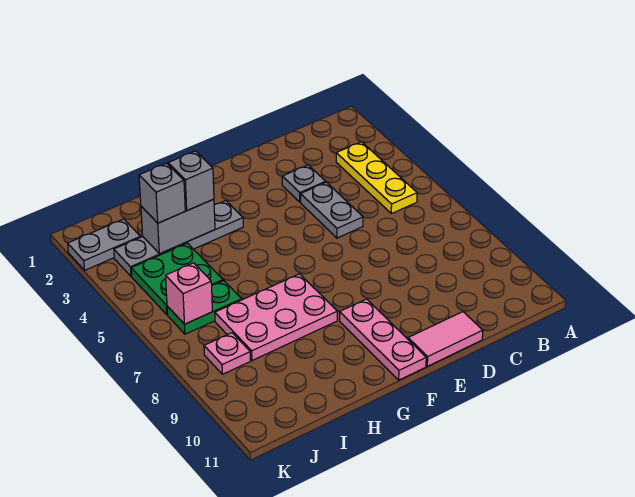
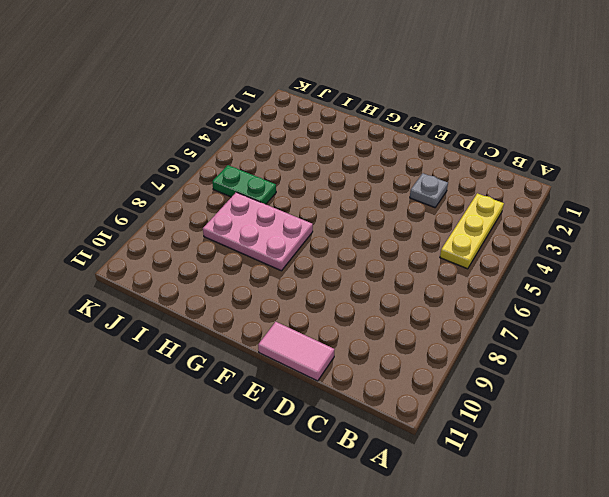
none -> grey 1x2 plate [301,182,363,238]
none -> pink 1x3 plate [340,299,426,380]
none -> grey 1x4 plate [114,201,243,276]

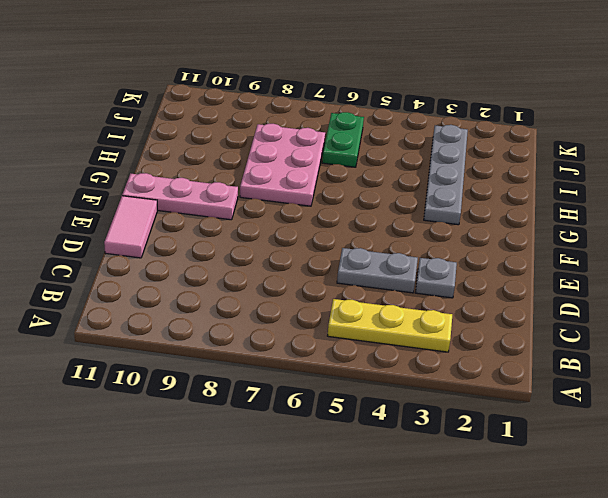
none -> green 2x2 plate [131,243,223,314]
none -> grey 1x2 plate [68,219,140,270]
none -> pink 1x1 plate [204,333,251,374]

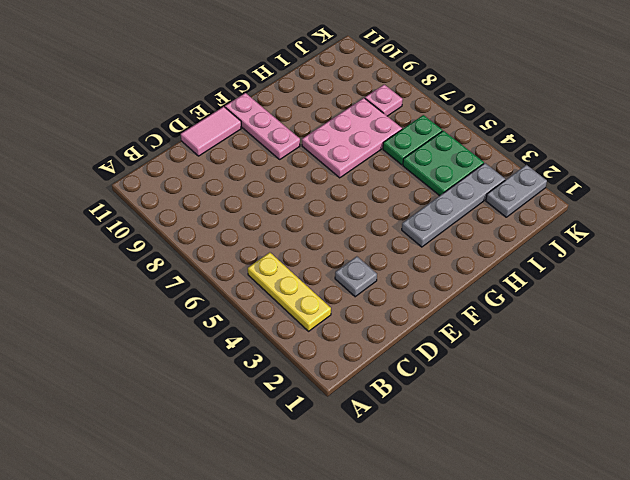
none -> grey 1x2 plate [301,182,363,238]
none -> grey 1x2 brick [141,199,215,254]
none -> pink 1x1 brick [166,263,212,324]

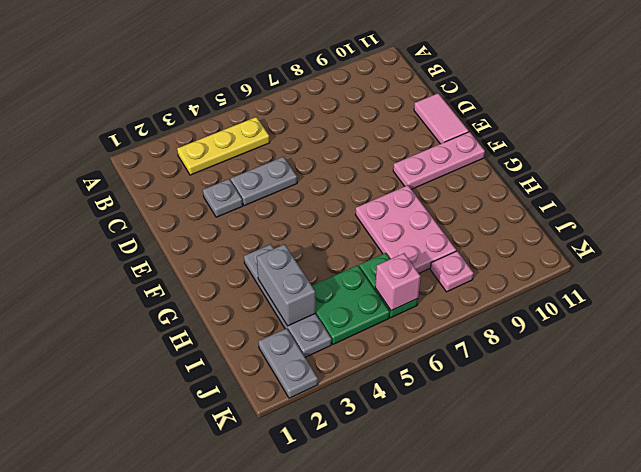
none -> grey 1x1 brick [168,151,214,211]
none -> grey 1x1 brick [139,163,185,223]

